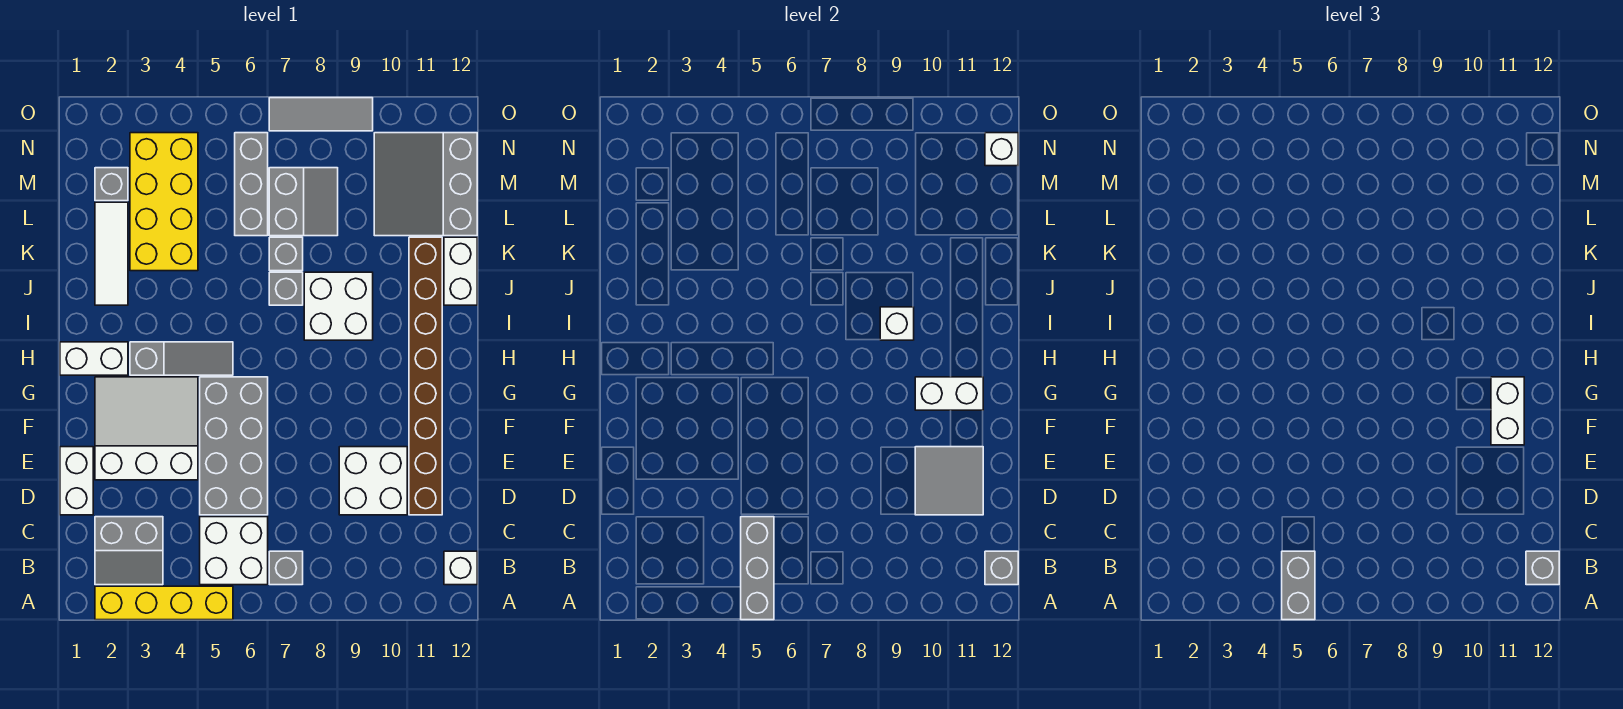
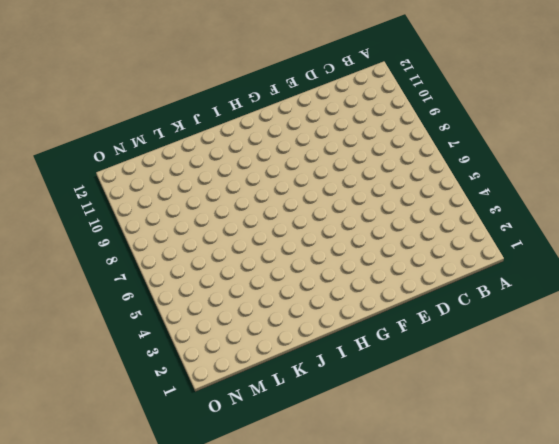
none -> yellow 1x4 brick [95,586,233,620]
none -> grey 2x2 slope [95,517,163,585]
none -> white 2x2 brick [200,517,268,585]
none -> grey 1x1 brick [269,551,303,585]

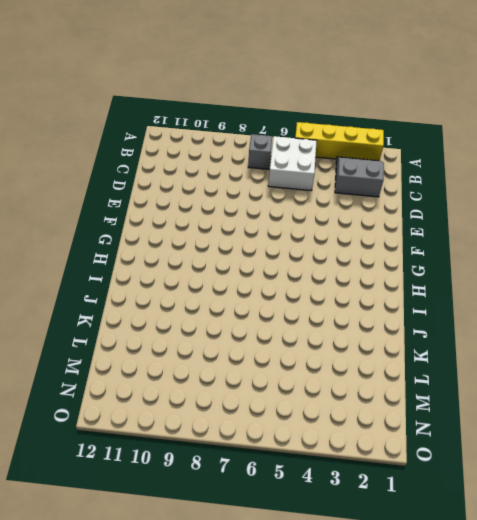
none -> white 1x1 brick [444,551,477,585]
none -> white 1x2 brick [60,447,93,515]
none -> grey 2x4 brick [200,377,268,515]
none -> white 2x2 brick [339,447,407,515]

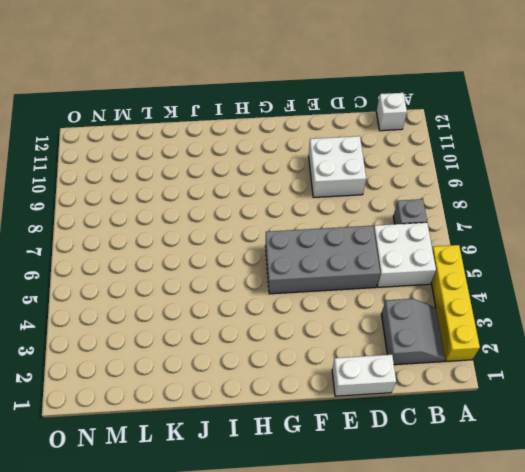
none -> brown 1x8 brick [409,237,442,515]
none -> white 3x3 slope [95,377,198,480]
none -> white 1x2 brick [60,342,128,375]
none -> grey 1x3 slope [130,342,233,375]

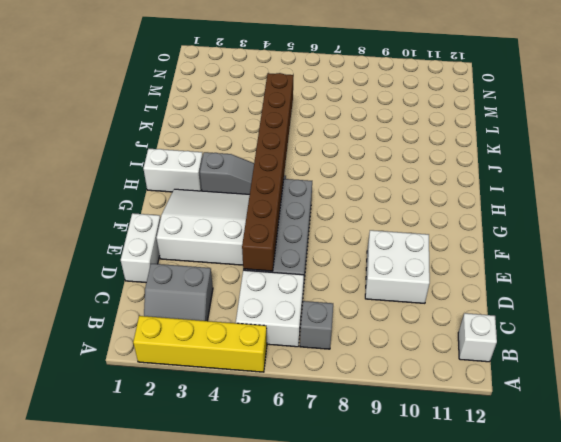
brown 1x8 brick [242,73,293,271] -> brown 1x8 brick moved to [409,237,442,515]
none -> white 2x2 brick [304,272,373,340]
none -> white 1x3 tile [95,202,128,305]
none -> grey 1x1 brick [269,272,303,305]
none -> white 1x2 brick [444,237,477,305]

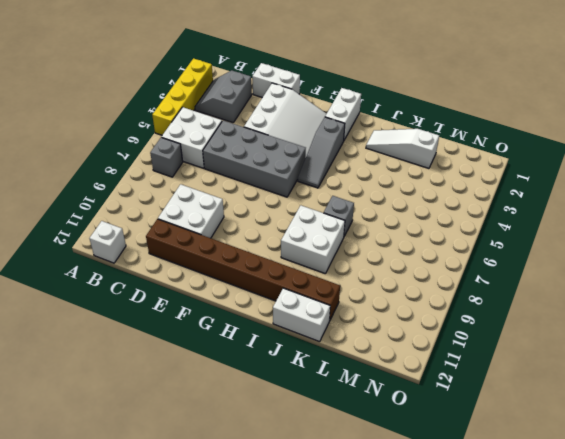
white 1x3 slope [366,129,439,168] -> white 1x3 tile [95,202,128,305]
none -> yellow 2x4 brick [130,133,198,271]
none -> grey 1x1 brick [269,237,303,271]
none -> grey 1x3 brick [235,133,268,236]
none -> grey 2x2 slope [269,168,338,236]

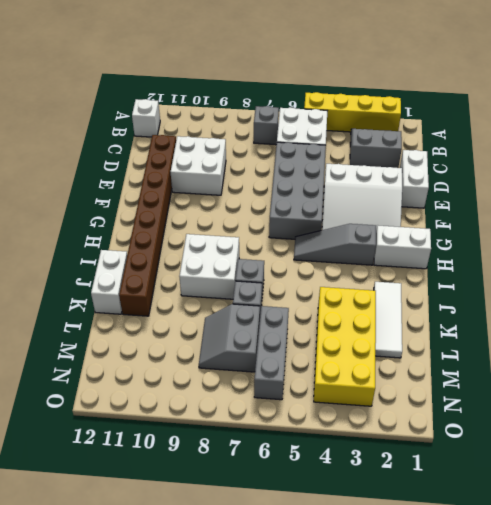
none -> grey 3x3 slope [374,133,477,236]
none -> grey 1x1 brick [95,168,128,201]
none -> grey 1x3 tile [269,98,373,131]
none -> grey 1x3 brick [741,517,774,620]

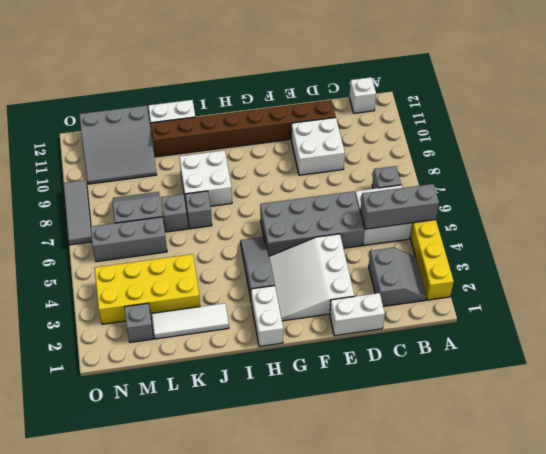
none -> grey 1x1 brick [985,551,1018,585]
none -> grey 2x2 tile [915,447,983,515]
none -> white 1x2 brick [915,377,983,410]
none -> white 1x1 brick [880,307,914,340]

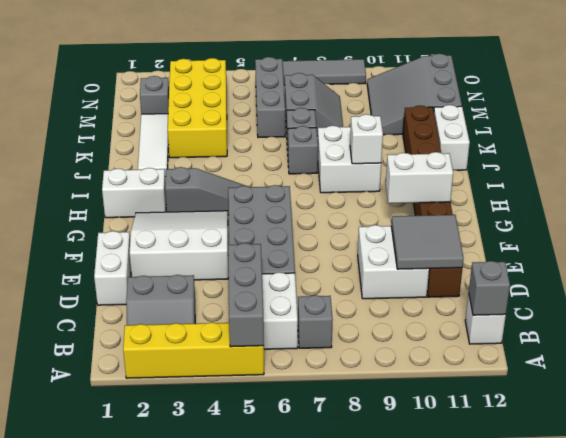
none -> white 1x1 brick [985,133,1018,166]
none -> grey 1x2 brick [1282,551,1315,620]
none -> grey 1x1 brick [1526,551,1559,585]
none -> white 1x2 brick [1491,377,1524,445]

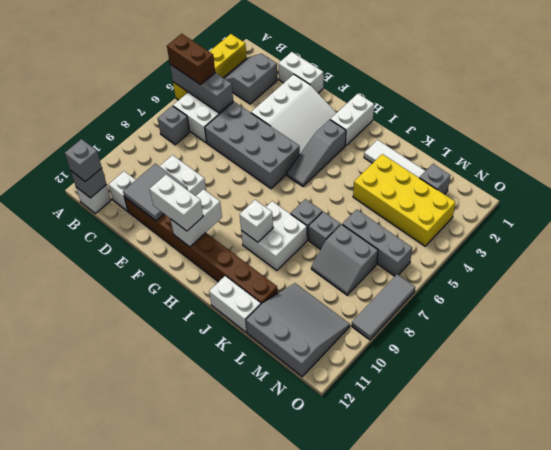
brown 1x2 brick [167,34,215,85] -> grey 1x2 brick [1282,551,1315,620]
white 1x1 brick [108,171,135,211] -> white 1x1 brick moved to [985,133,1018,166]

